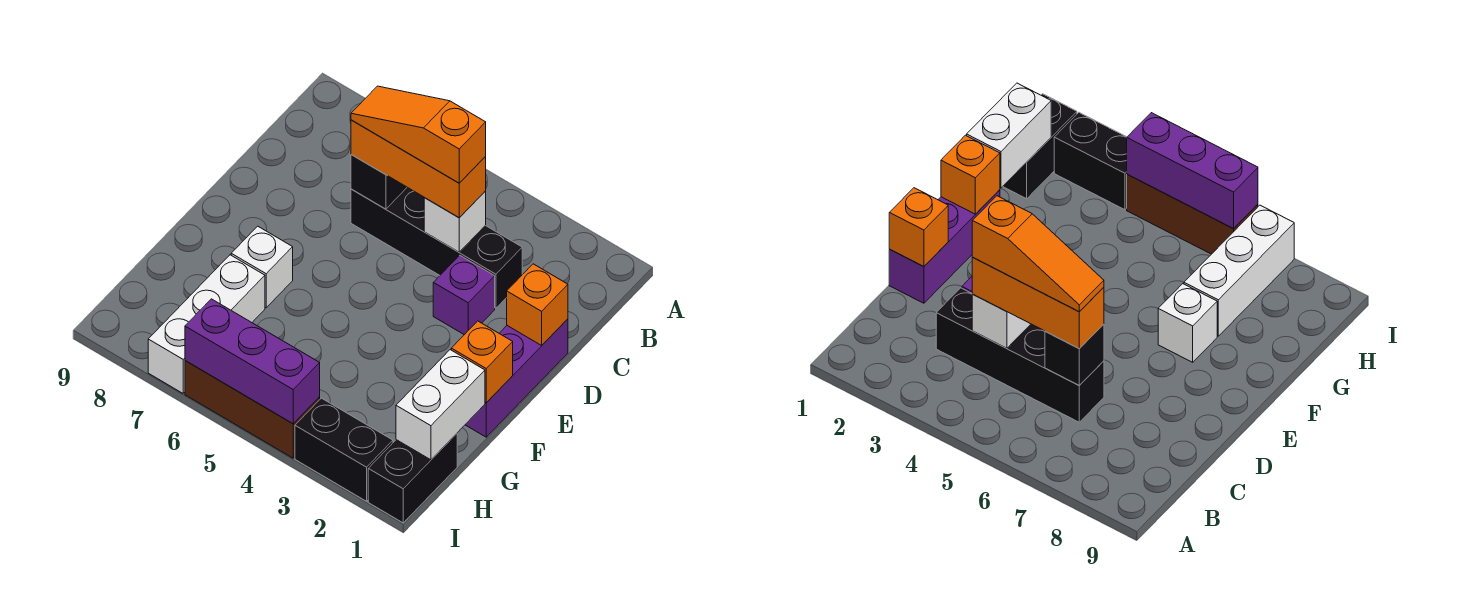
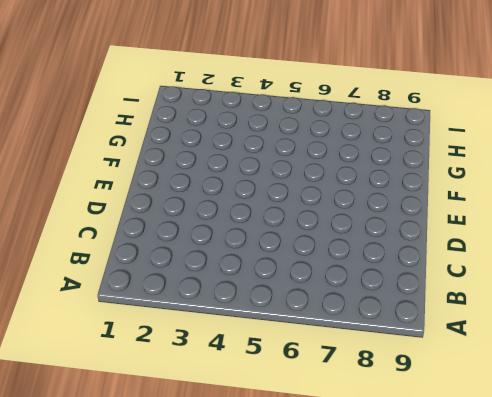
none -> black 1x4 brick [351,187,522,308]
none -> purple 1x3 brick [465,319,568,437]
none -> purple 1x1 brick [433,255,495,335]

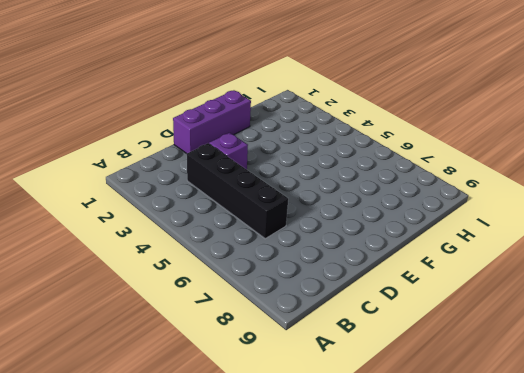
none -> white 1x1 brick [231,226,293,308]
none -> white 1x3 brick [148,255,265,393]
none -> black 1x2 brick [368,434,457,523]

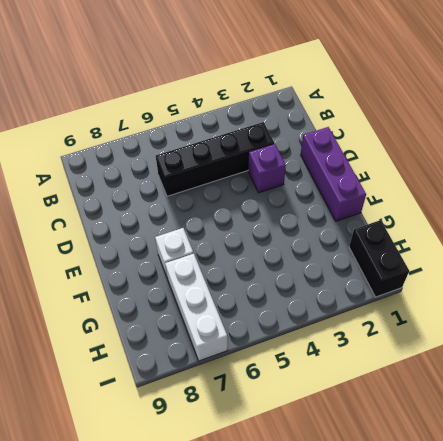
none -> black 1x2 brick [295,398,393,501]
none -> brown 1x3 brick [185,361,320,458]
none -> white 1x1 brick [424,191,486,252]

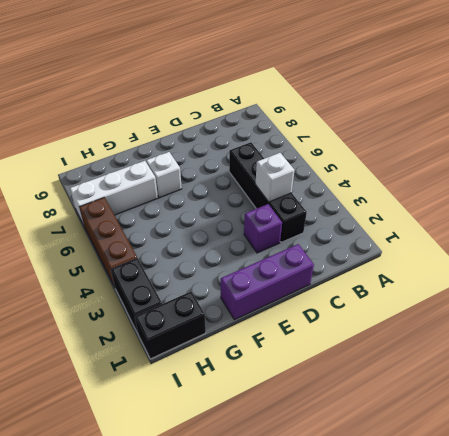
none -> black 1x1 brick [351,155,407,209]
none -> orange 1x1 brick [507,264,568,345]
none -> orange 1x1 brick [451,321,513,403]

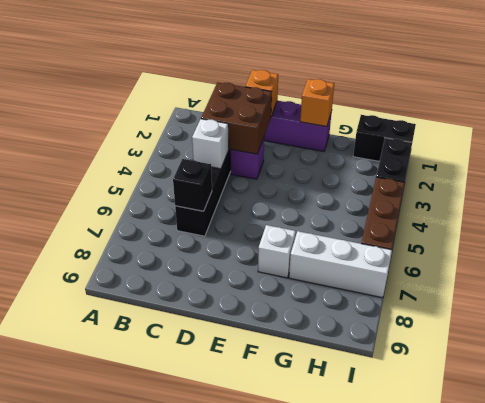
brown 2x2 brick [201,82,272,154] -> none
none -> white 1x2 brick [396,350,485,460]
none -> purple 1x3 brick [185,299,320,424]
none -> orange 1x3 brick [351,120,486,218]

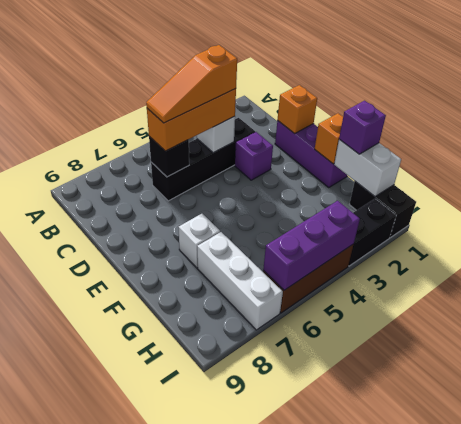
purple 1x1 brick [339,101,386,154] -> none

